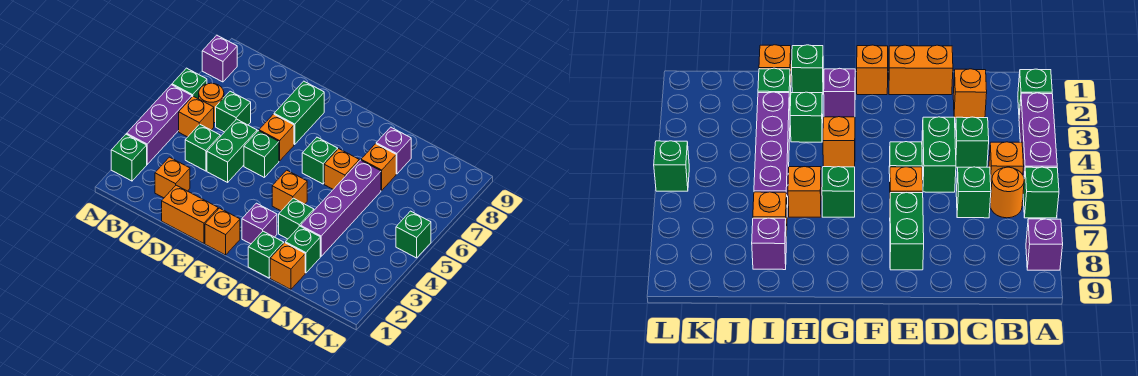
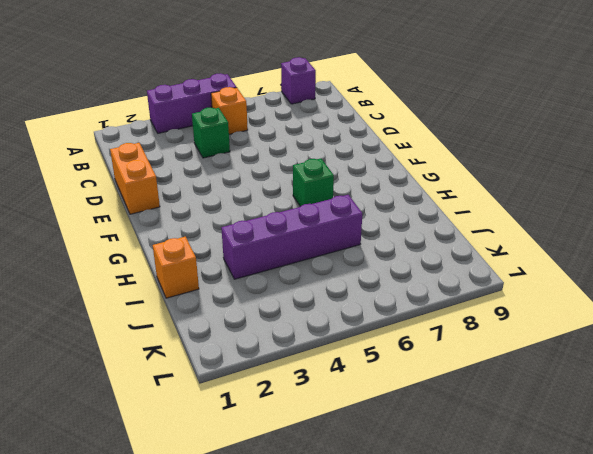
none -> green 1x1 brick [111,134,147,181]
none -> green 1x1 brick [172,68,207,99]
none -> orange 1x1 round brick [199,83,224,123]

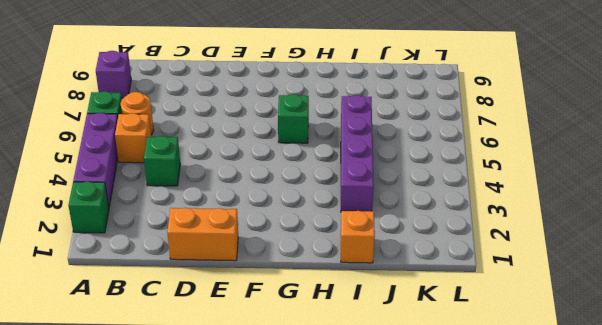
none -> orange 1x1 brick [155,157,190,198]
none -> green 1x1 brick [216,91,251,132]
none -> green 1x2 brick [207,119,257,182]

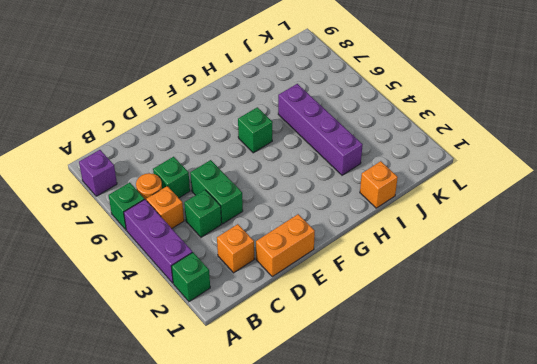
none -> green 1x1 brick [244,131,279,178]
none -> orange 1x1 brick [259,114,294,161]
none -> green 1x2 brick [274,81,324,145]

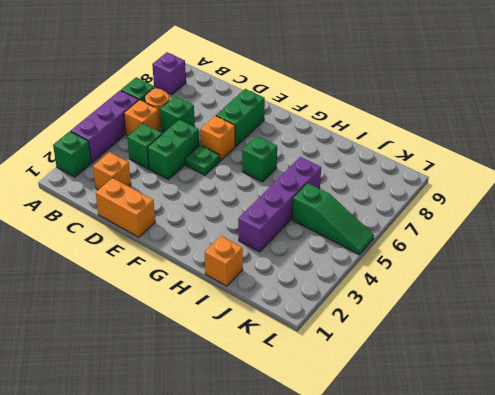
green 1x1 plate [185,145,220,175] -> green 1x1 brick [244,131,279,178]
green 1x3 slope [292,183,374,255] -> green 1x1 brick [396,211,431,258]
none -> orange 1x1 brick [205,208,240,255]
none -> purple 1x1 brick [242,203,277,244]
none -> orange 1x1 brick [272,170,307,211]

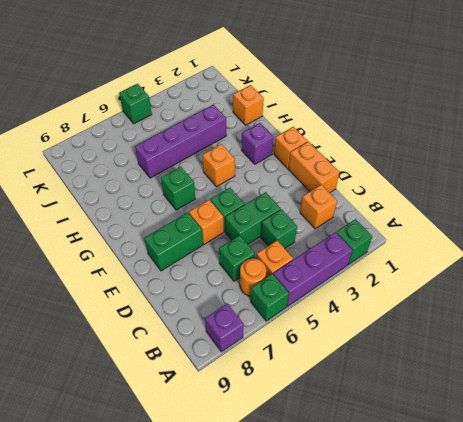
none -> green 1x1 brick [248,231,284,278]
none -> green 1x1 brick [279,198,314,239]
none -> orange 1x1 brick [324,149,359,189]

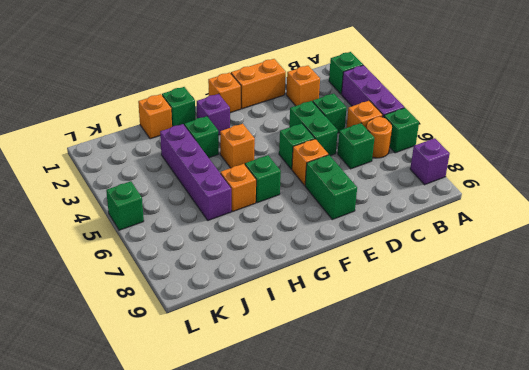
none -> green 1x1 brick [285,226,320,273]
none -> orange 1x1 brick [361,144,396,190]
none -> purple 1x1 brick [376,127,411,174]

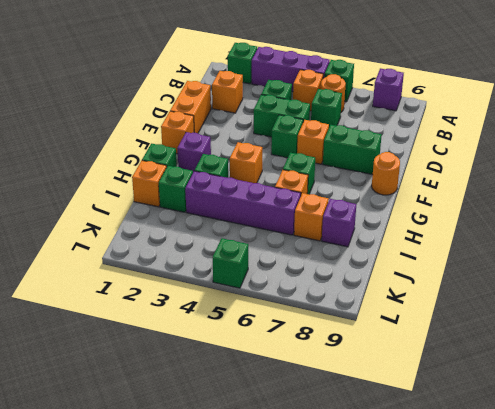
orange 1x1 round brick [372,152,400,195] -> none

